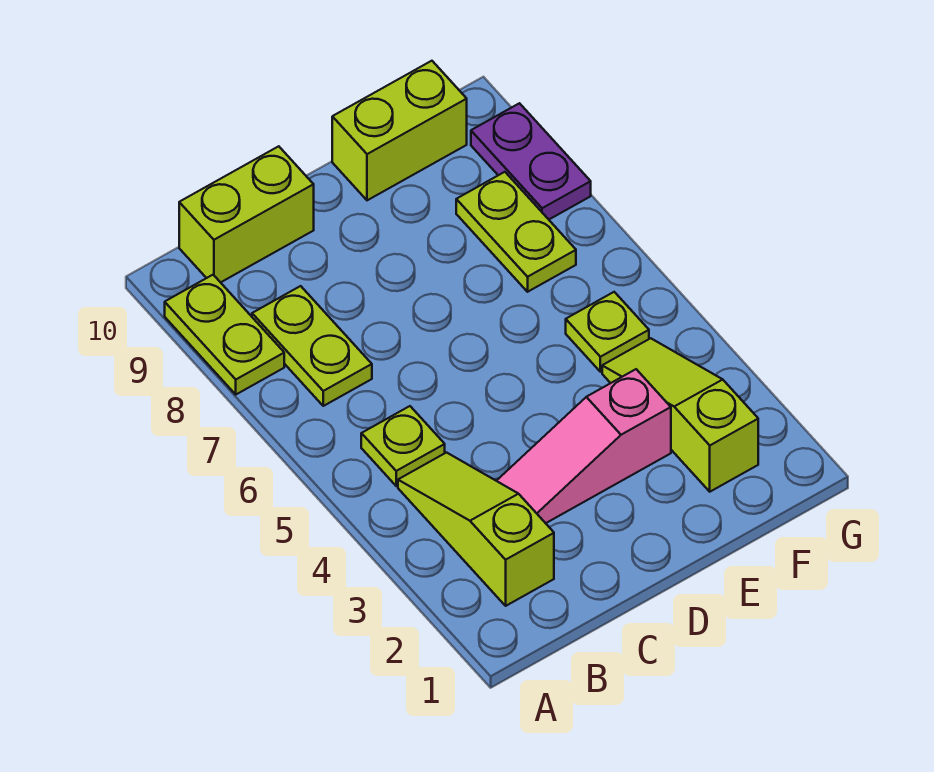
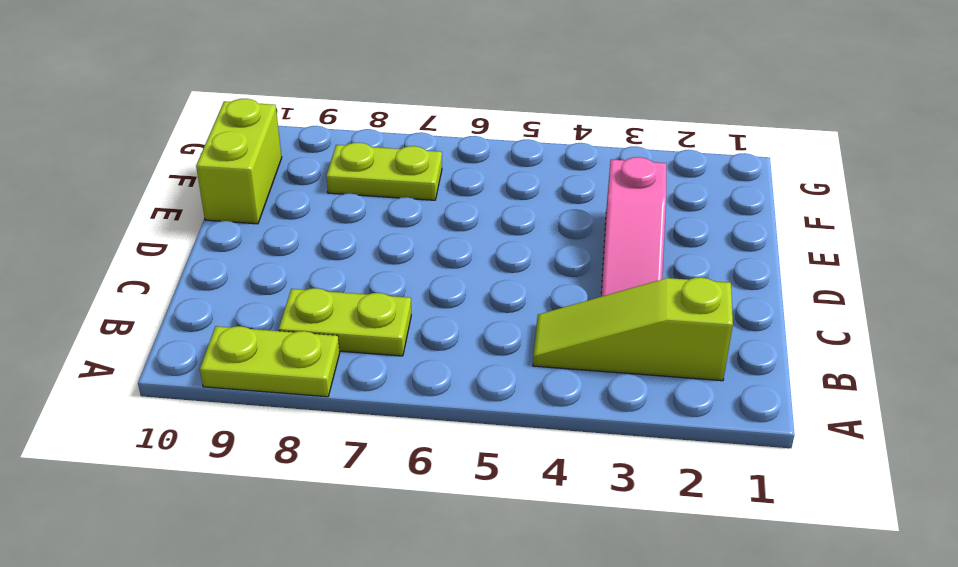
none -> lime 1x1 plate [361,406,445,486]
none -> lime 1x2 brick [179,146,314,282]

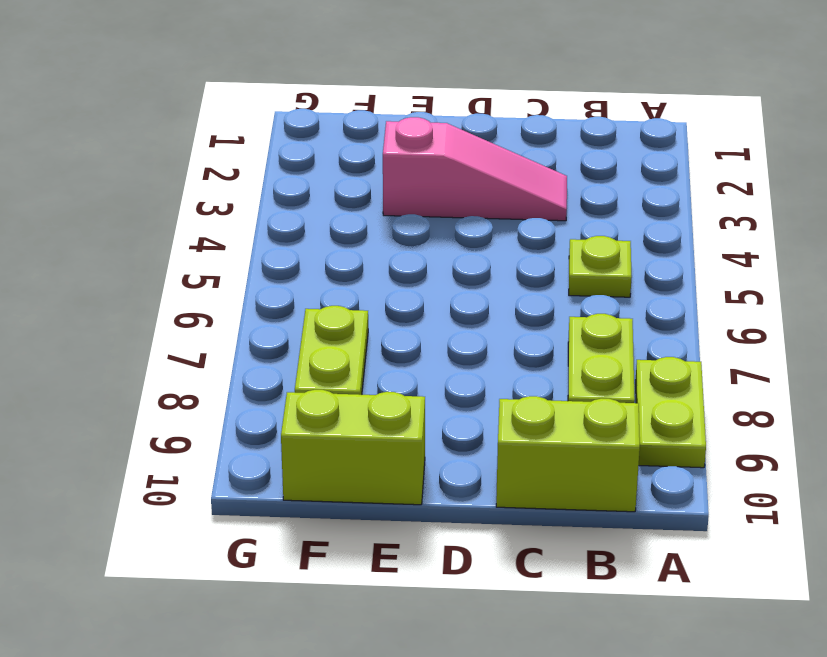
none -> lime 1x3 slope [398,453,554,606]
none -> lime 1x3 slope [602,338,758,492]

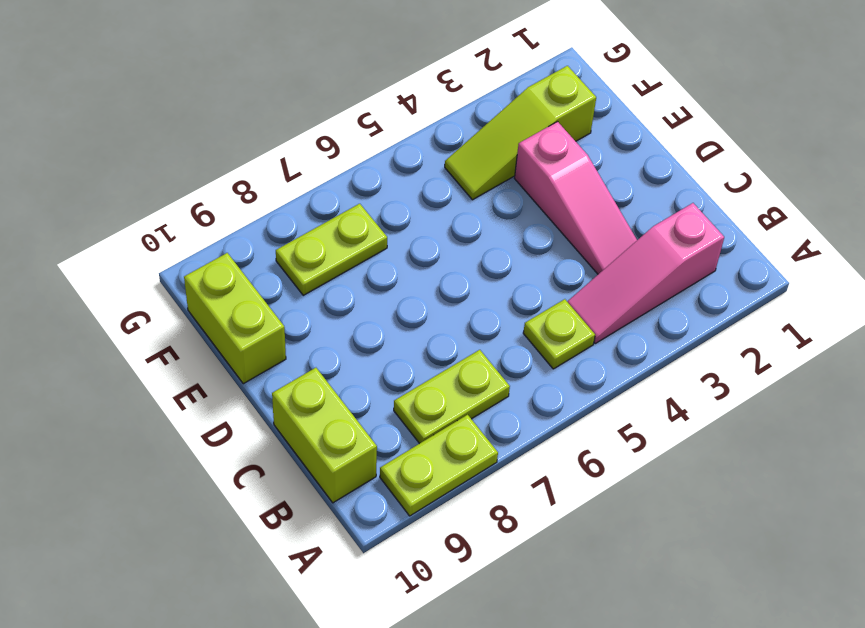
pink 1x3 slope [567,203,724,343] -> lime 1x3 slope [398,453,554,606]
none -> lime 1x1 plate [566,292,649,372]
none -> purple 1x2 plate [471,103,591,219]

